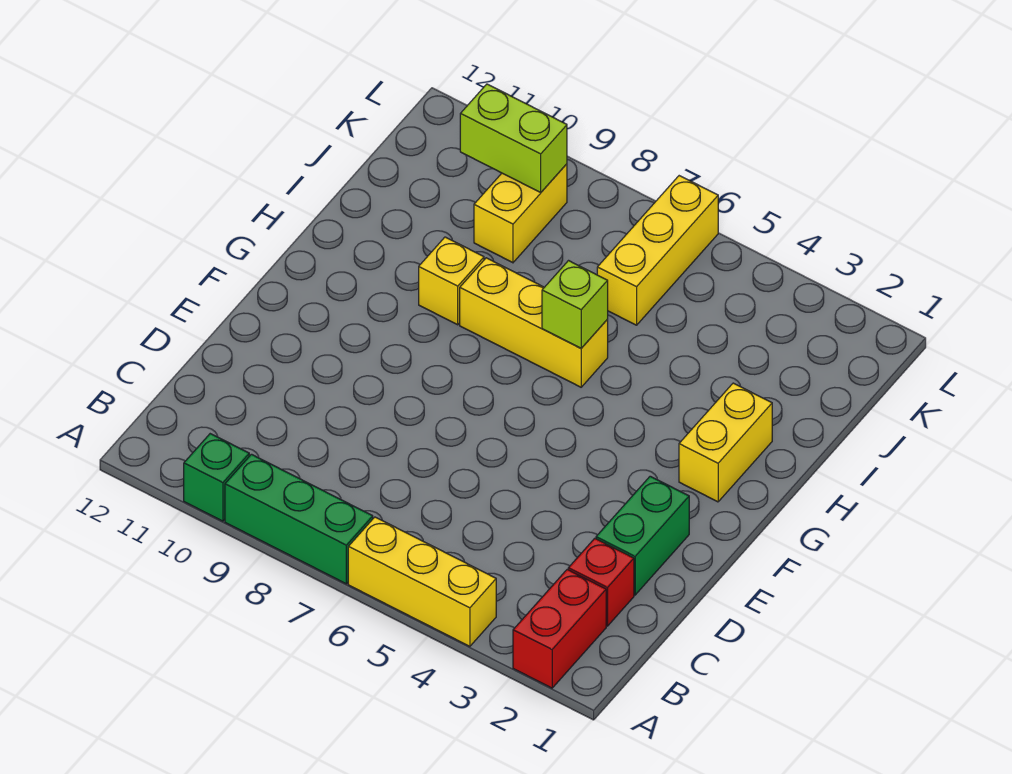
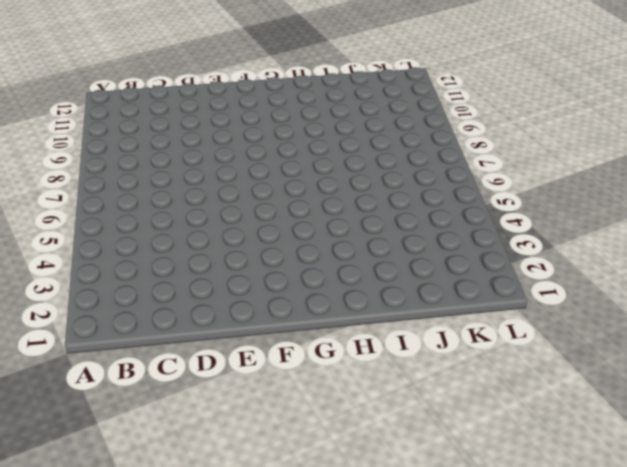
none -> red 1x2 brick [513,569,606,688]
none -> yellow 1x3 brick [348,517,496,646]
none -> green 1x3 brick [225,454,373,584]

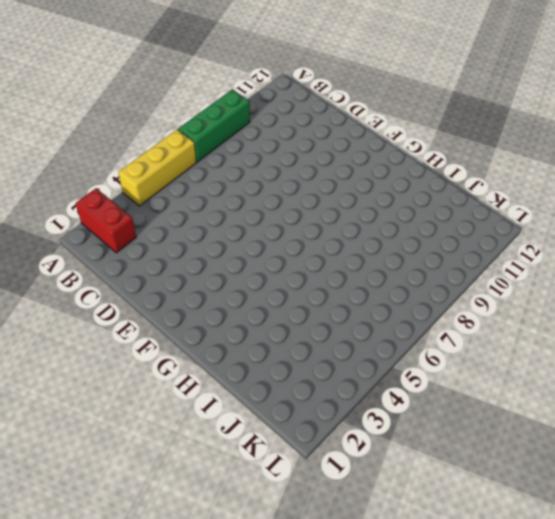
none -> green 1x1 brick [184,434,249,521]
none -> red 1x1 brick [568,538,634,626]
none -> green 1x2 brick [596,476,689,595]

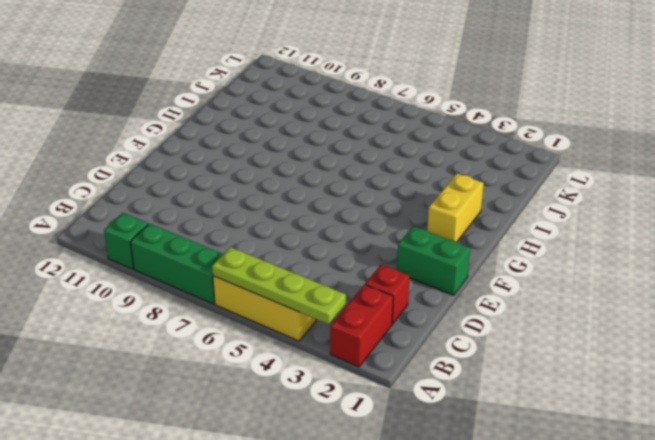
lime 1x4 plate [212,247,346,324] -> none
green 1x2 brick [397,226,470,295] -> green 1x2 brick turned to [596,476,689,595]
none -> yellow 1x3 brick [460,258,608,387]
none -> yellow 1x1 brick [419,237,484,325]
none -> yellow 1x3 brick [597,176,718,325]

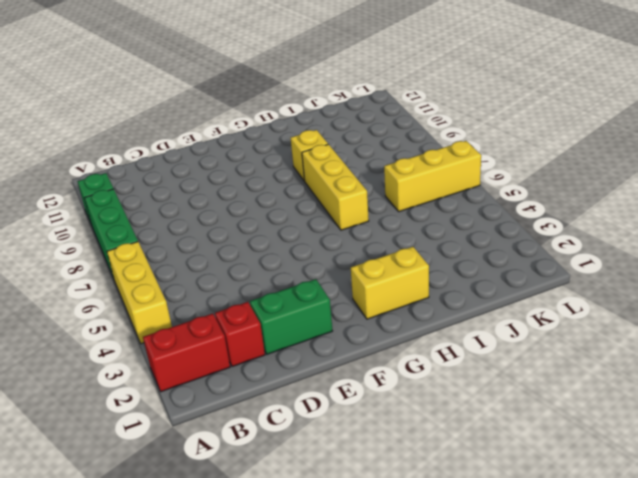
none -> yellow 1x2 brick [474,164,567,263]
none -> lime 1x1 brick [542,261,608,348]
none -> lime 1x2 brick [460,84,567,192]

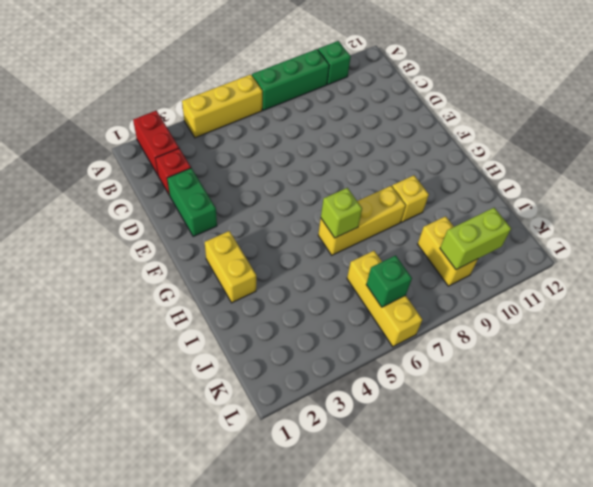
green 1x1 brick [366,255,412,307] -> none

